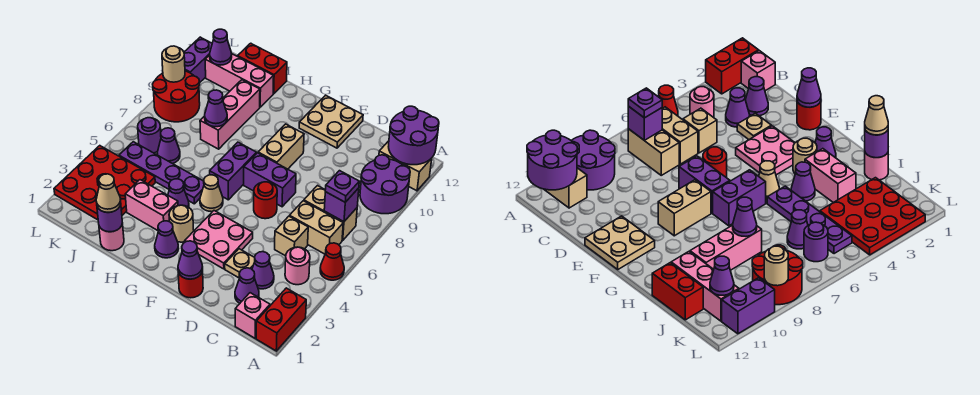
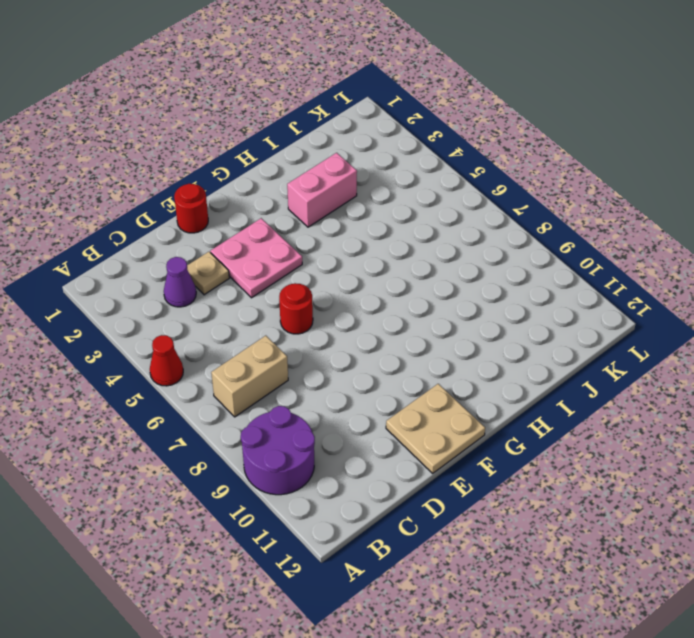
none -> red 1x2 brick [256,288,306,351]
none -> tan 1x2 brick [379,141,432,191]
none -> pink 1x1 brick [235,293,270,338]
none -> pink 1x1 round brick [285,247,310,285]

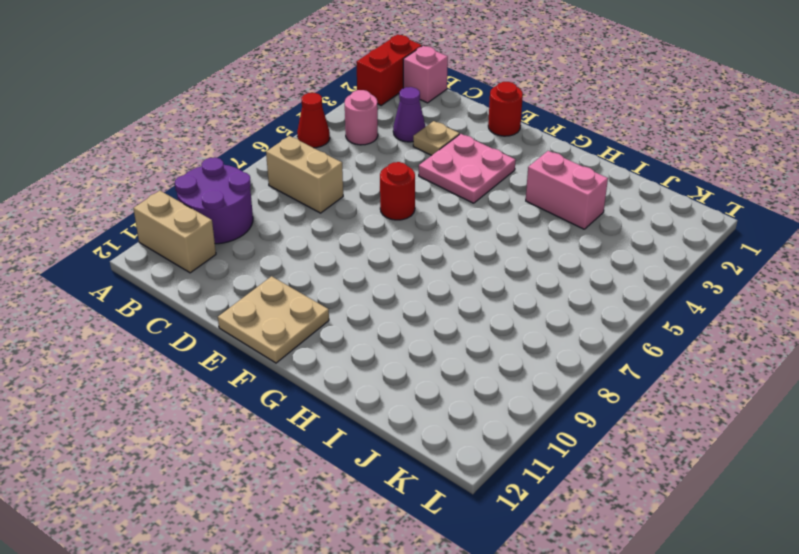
none -> tan 1x2 brick [290,201,343,254]
none -> purple 1x1 cone [235,268,259,303]
none -> tan 1x1 brick [275,216,308,256]
none -> purple 1x2 brick [244,153,296,207]

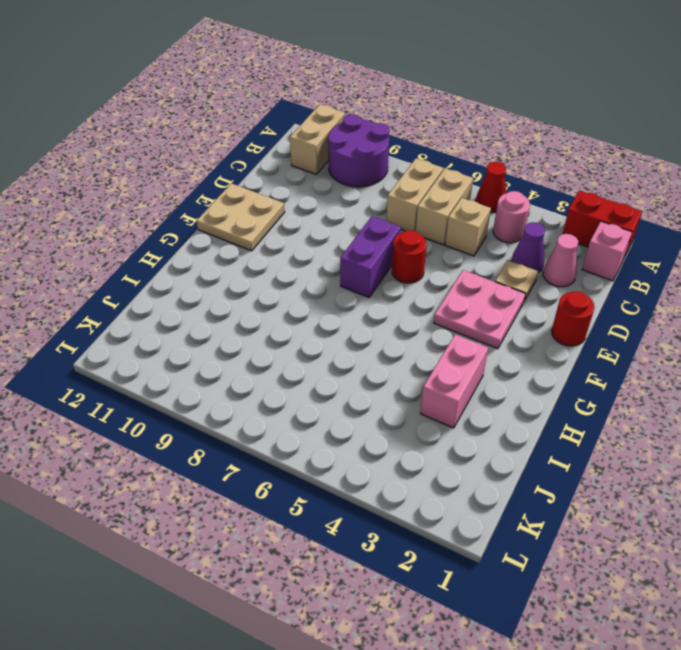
pink 1x1 cone [543,234,578,287] -> purple 1x1 cone [235,268,259,303]
none -> tan 1x2 brick [258,124,304,169]
none -> purple 1x1 cone [155,221,179,258]
none -> tan 1x1 round brick [169,205,194,242]
none -> tan 1x1 cone [200,175,223,212]

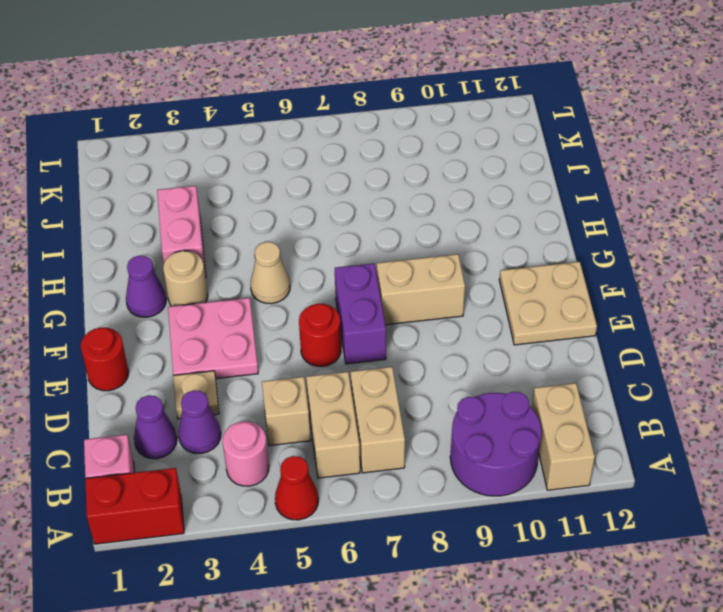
none -> purple 1x2 brick [210,142,256,200]
none -> purple 1x1 cone [168,179,189,207]
none -> purple 1x4 plate [119,142,204,204]
none -> pink 1x1 round brick [99,223,124,251]

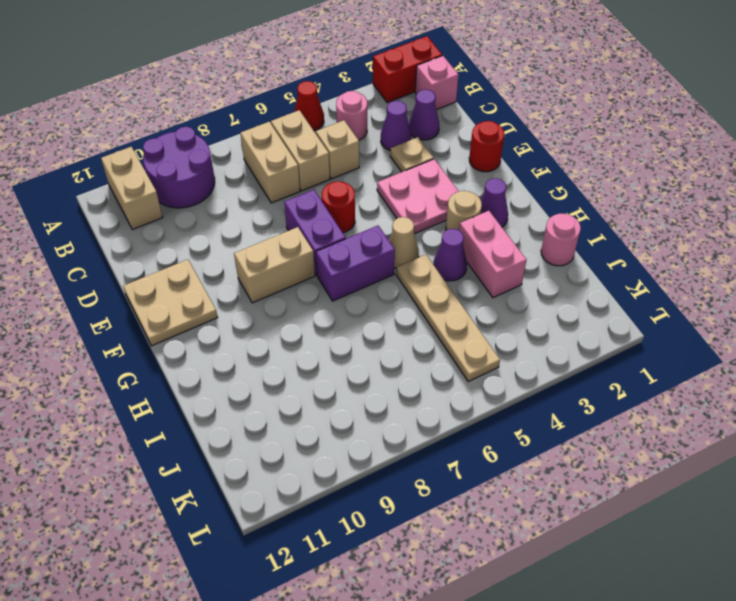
tan 1x4 plate [396,255,500,381] -> purple 1x4 plate [119,142,204,204]
none -> pink 1x3 brick [200,80,260,149]
none -> pink 1x3 brick [205,54,274,107]
none -> red 1x2 brick [238,43,287,94]
none -> red 3x3 plate [54,146,155,220]

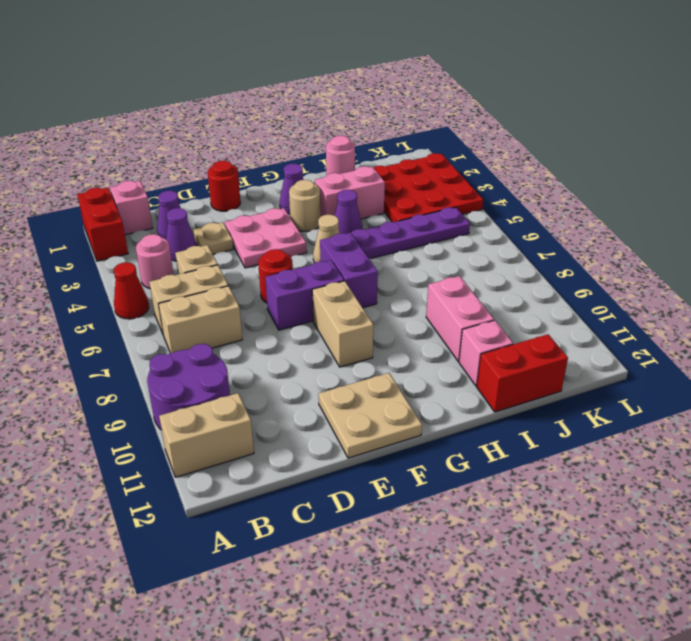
pink 1x2 brick [426,276,494,361] -> pink 1x3 brick [200,80,260,149]
pink 1x1 brick [459,320,513,386] -> pink 1x3 brick [205,54,274,107]
none -> purple 1x1 cone [157,128,180,164]
none -> purple 1x1 round brick [138,118,161,153]
none -> red 2x2 round brick [153,71,200,122]
none -> purple 1x2 brick [184,37,212,83]

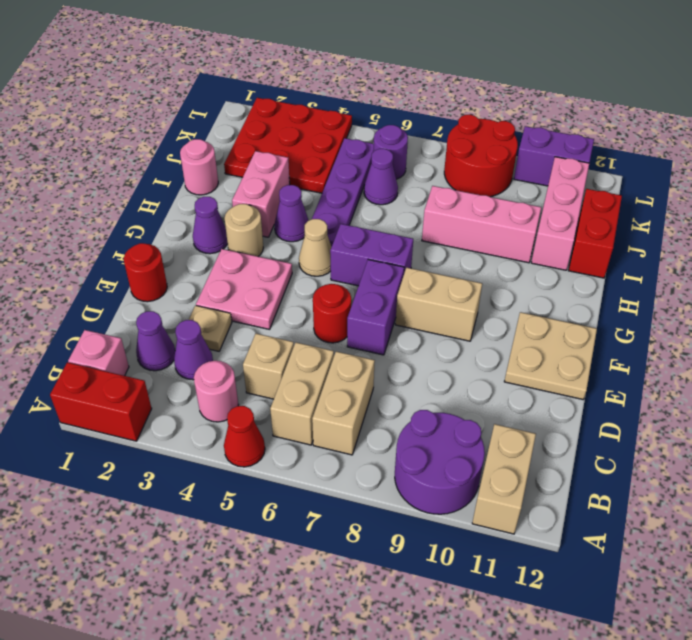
none -> purple 2x2 round brick [389,106,439,165]
none -> purple 1x1 brick [324,188,359,222]
none -> purple 1x1 cone [178,241,203,279]
none -> purple 1x1 round brick [97,204,122,232]

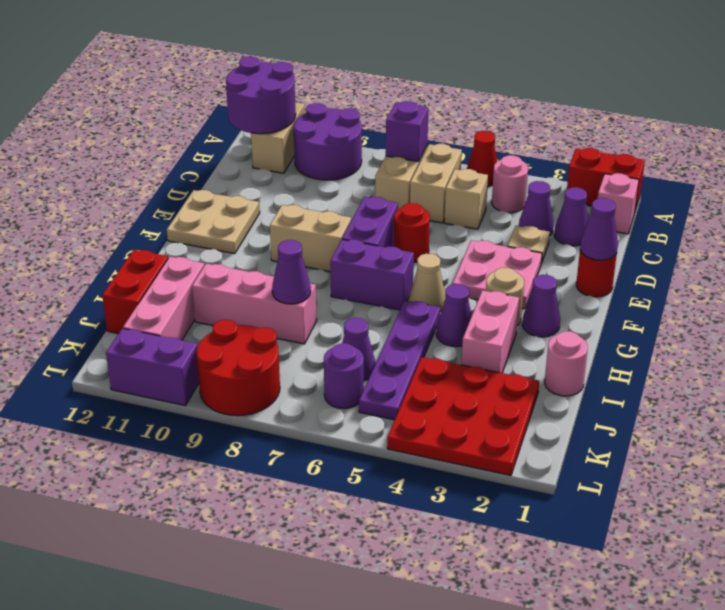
none -> purple 1x1 round brick [97,204,122,232]
none -> purple 1x1 cone [210,29,232,65]
none -> tan 1x1 round brick [162,46,185,82]
none -> purple 1x1 plate [325,171,359,202]

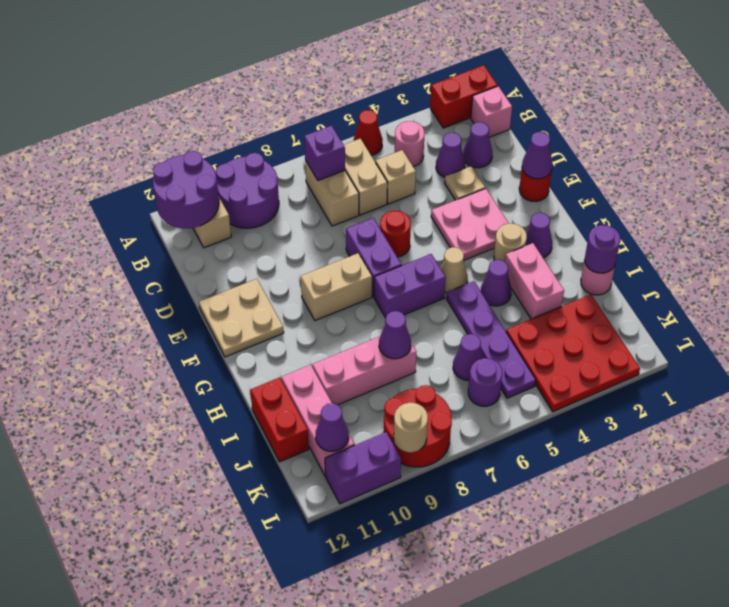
none -> purple 1x1 plate [325,171,359,202]
none -> tan 1x1 cone [96,174,121,212]

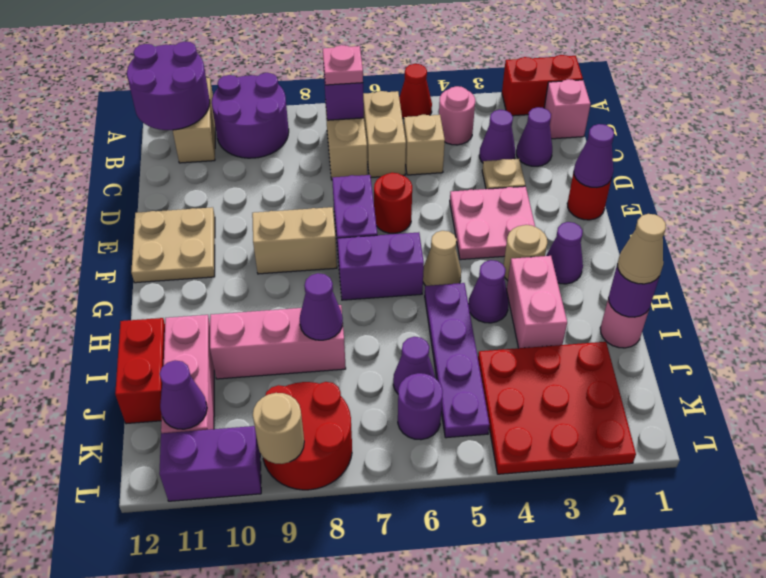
pink 1x1 plate [323,45,363,85] -> purple 1x1 plate [325,171,359,202]

